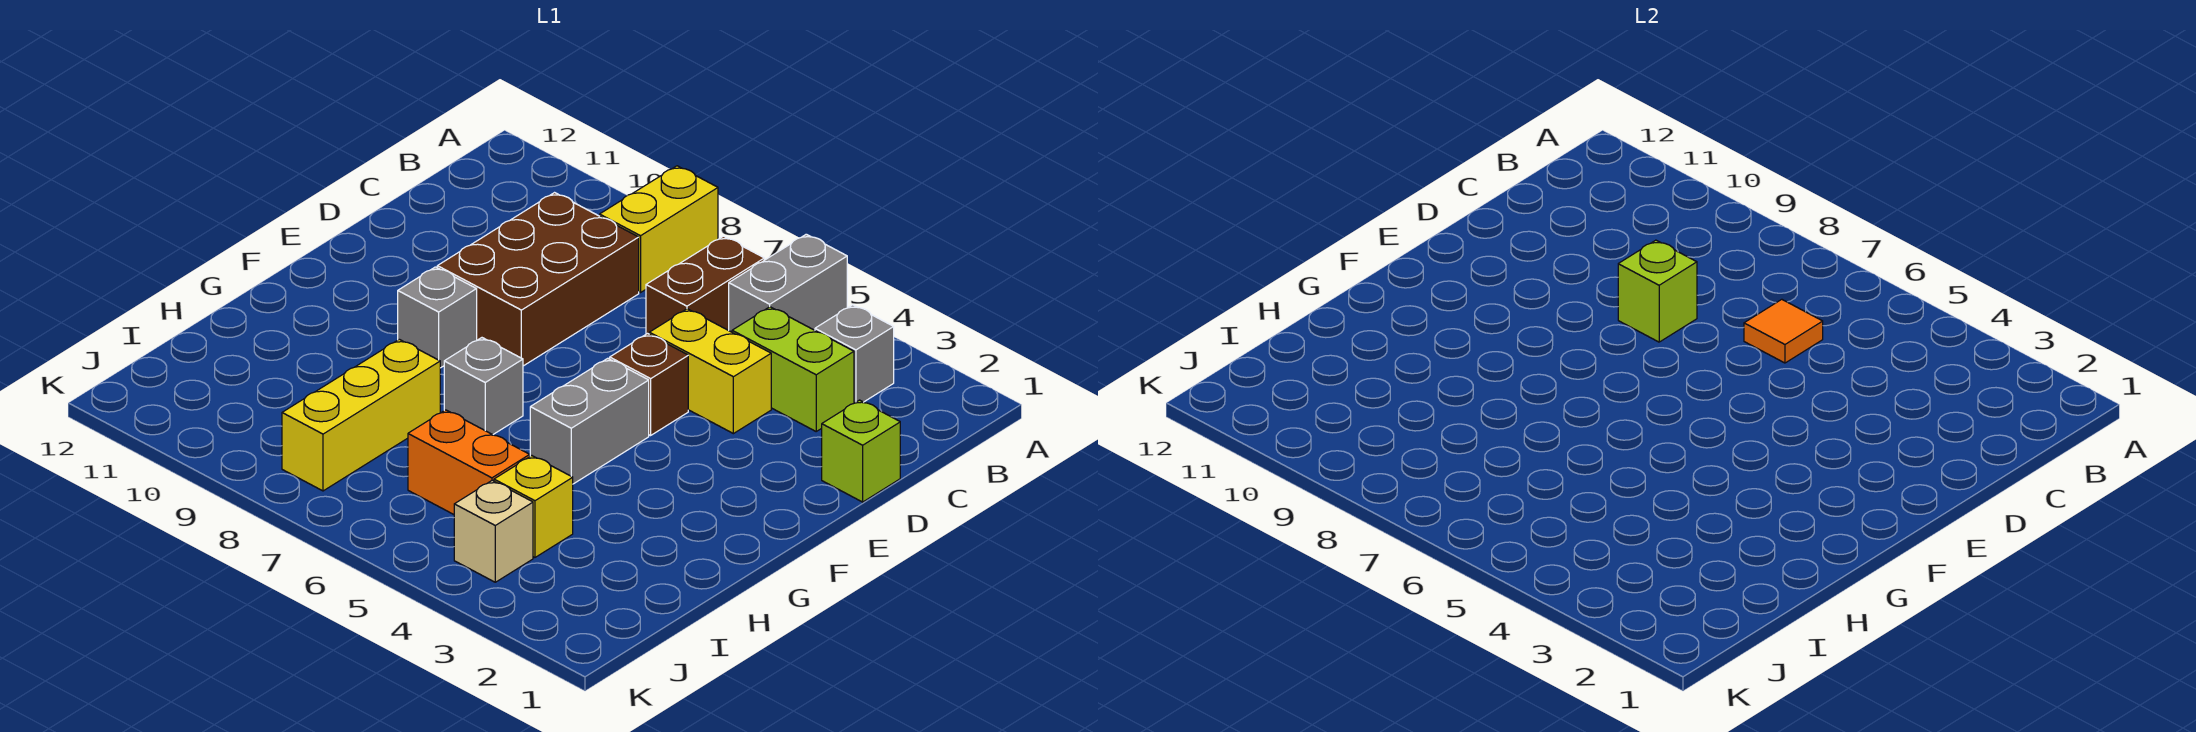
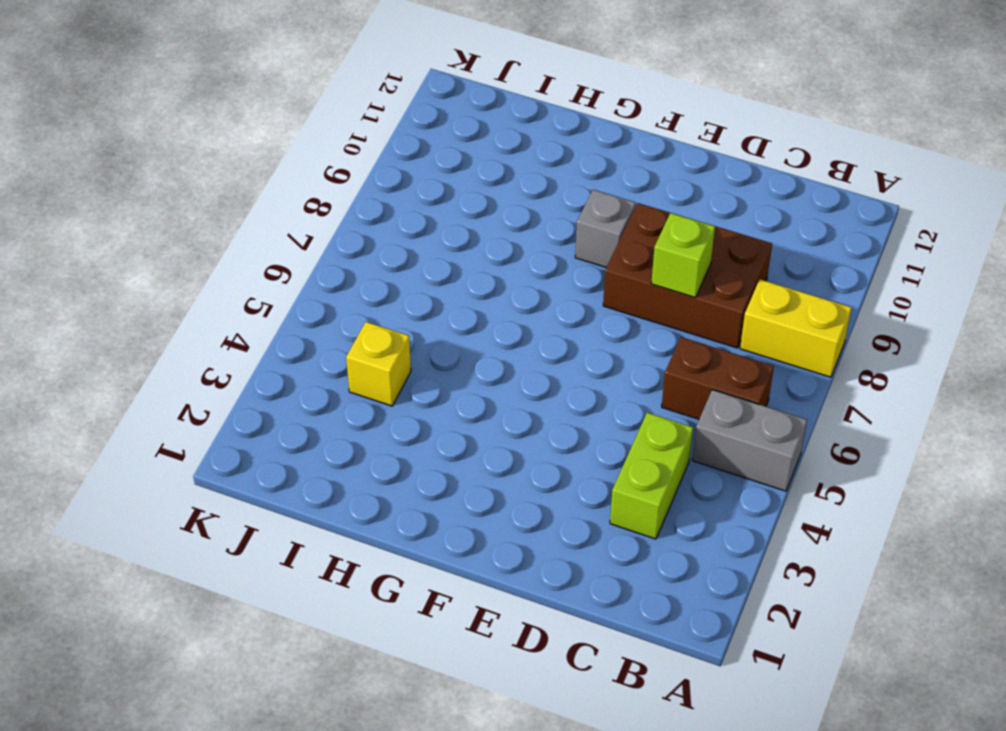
none -> grey 1x1 brick [815,305,894,403]
none -> lime 1x1 brick [822,400,900,502]
none -> yellow 1x2 brick [649,309,771,434]

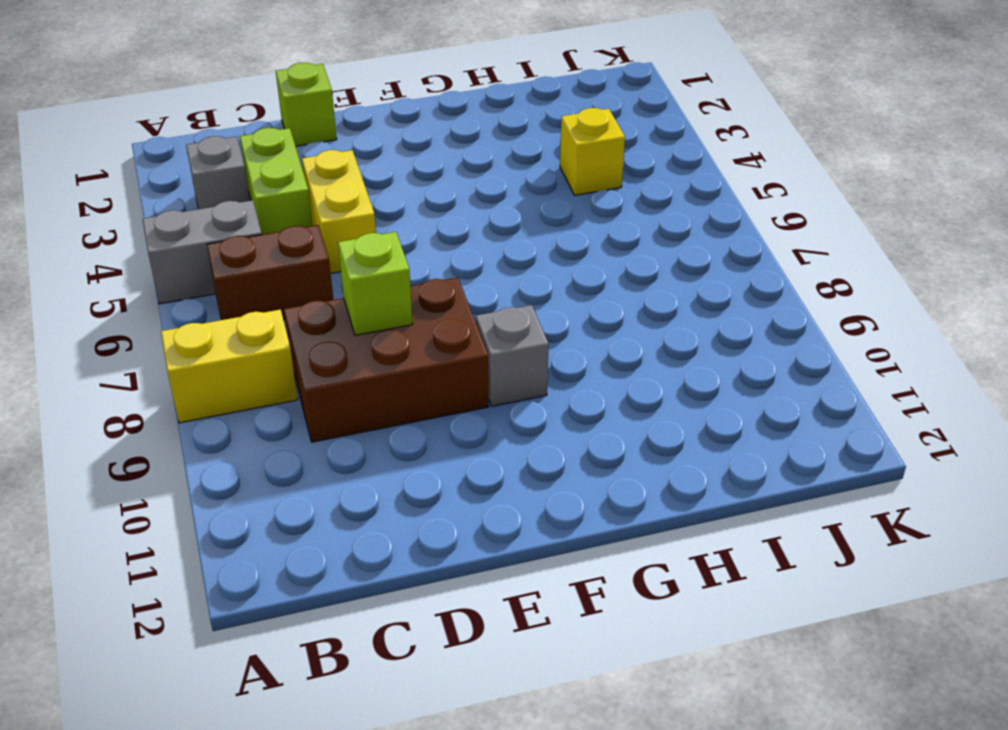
none -> brown 1x1 brick [610,334,688,435]
none -> grey 1x2 brick [530,358,649,484]
none -> grey 1x1 brick [444,338,523,435]

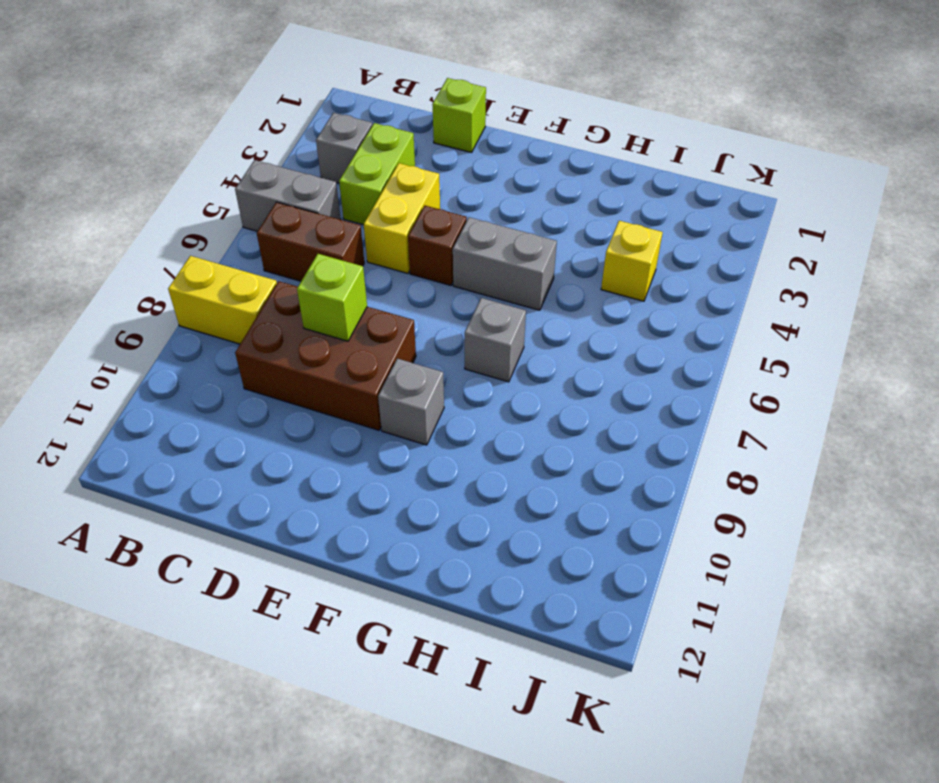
none -> yellow 1x3 brick [282,339,440,491]
none -> orange 1x2 brick [408,410,530,514]
none -> tan 1x1 brick [454,480,533,582]

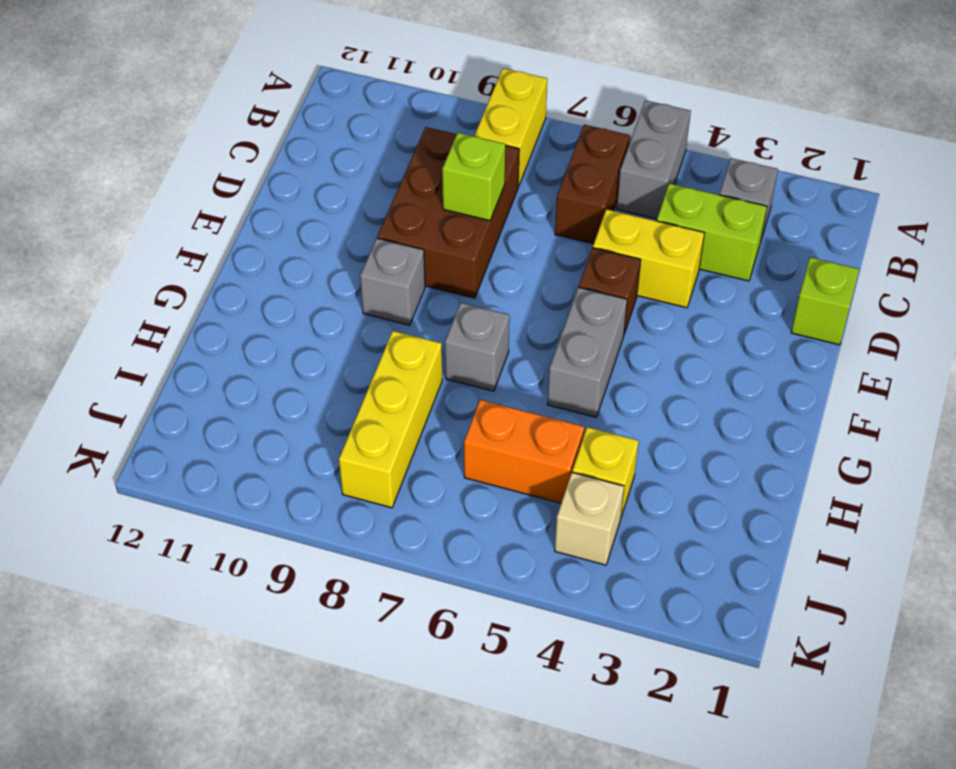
none -> orange 1x1 tile [1744,299,1823,363]

